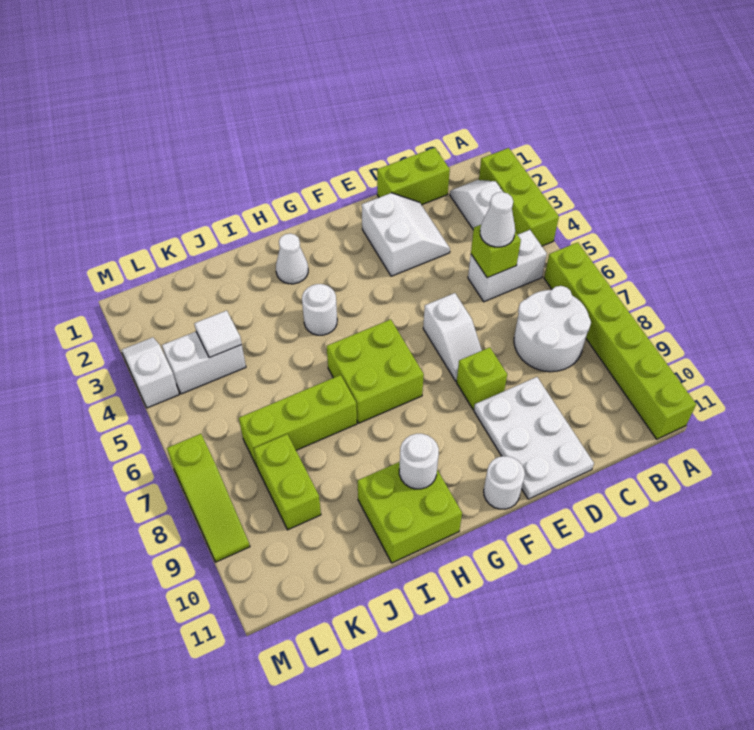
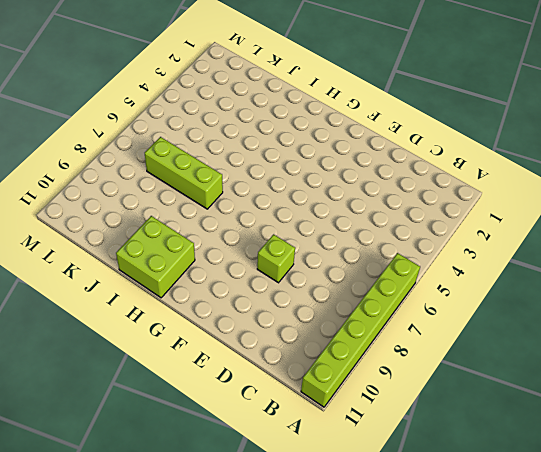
none -> lime 1x3 brick [479,148,559,246]
none -> white 1x2 slope [450,180,503,230]
none -> white 1x2 brick [468,230,547,302]

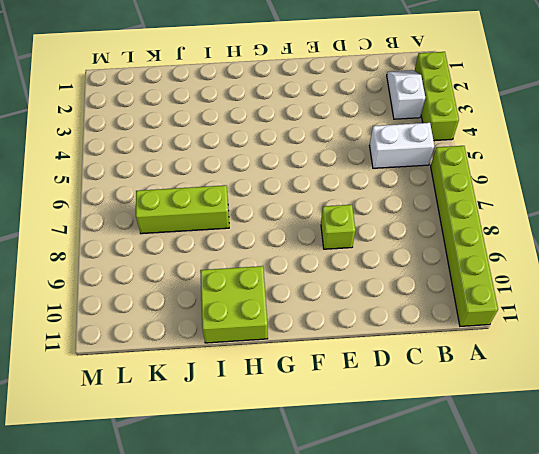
none -> white 2x2 round brick [514,286,591,372]
none -> lime 1x2 brick [377,148,450,205]
none -> white 2x2 slope [362,193,450,276]

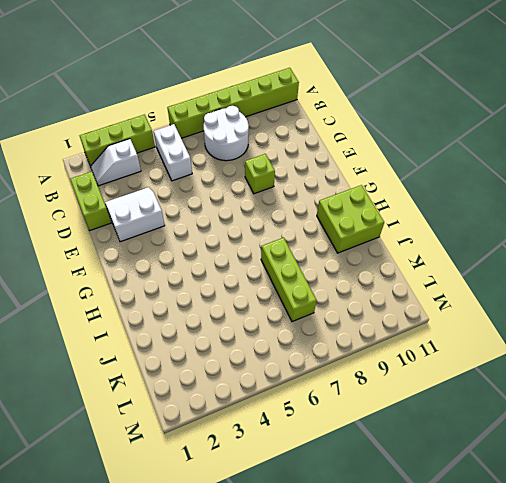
none -> white 2x3 plate [474,377,594,499]
none -> white 1x2 slope [423,293,482,381]
none -> white 1x1 round brick [484,456,525,509]

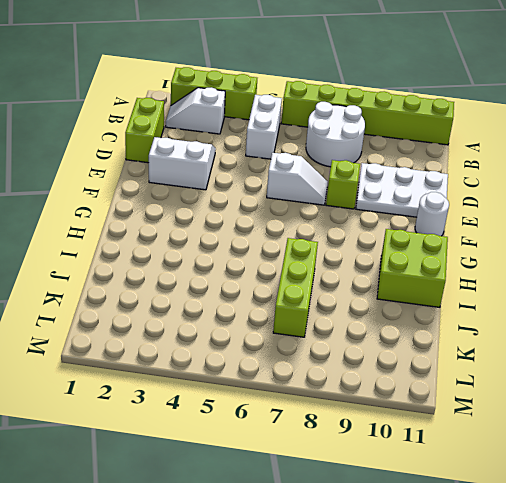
none -> lime 2x2 brick [327,319,424,423]
none -> white 1x1 cone [276,233,308,284]
none -> white 1x1 round brick [302,284,337,335]

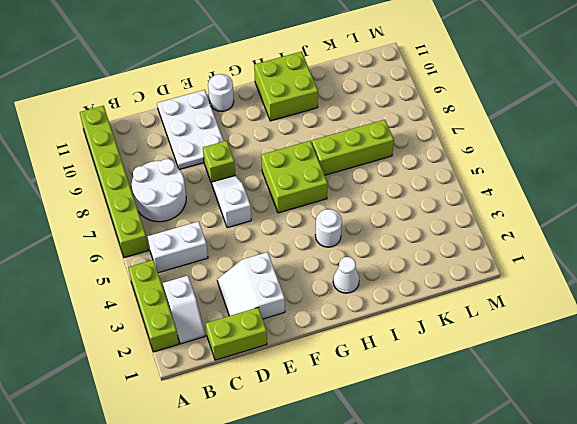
none -> white 1x2 brick [162,332,246,394]
none -> lime 1x2 brick [254,434,321,530]
none -> white 1x2 slope [121,337,179,408]

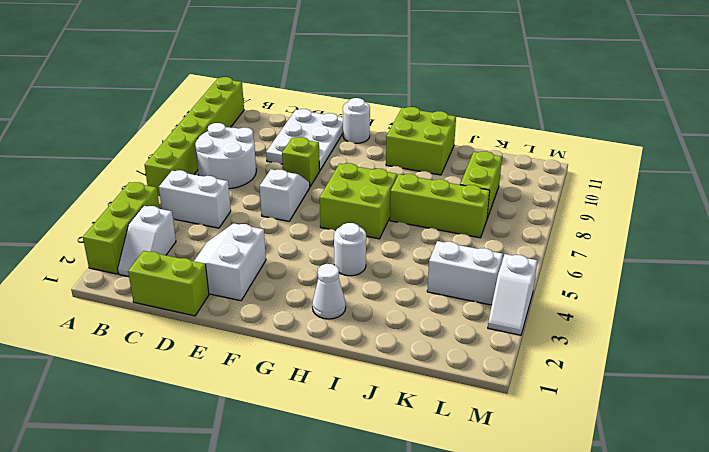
none -> lime 1x3 slope [167,434,250,562]
none -> lime 1x1 brick [471,225,521,278]
none -> white 1x1 round brick [399,434,439,489]

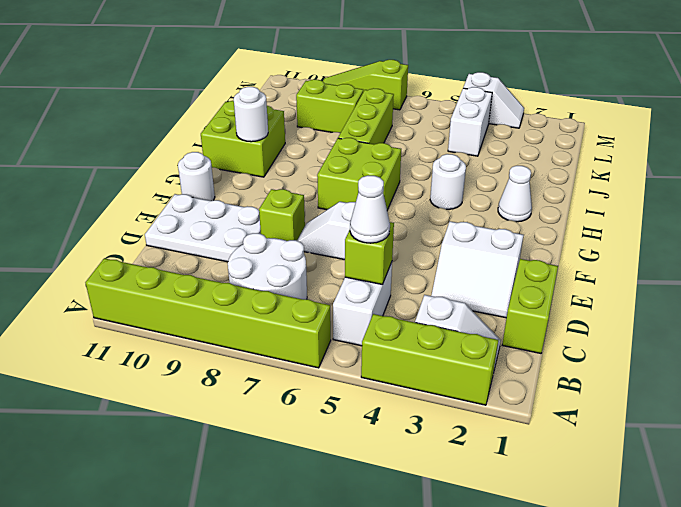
none -> white 1x1 tile [194,311,242,358]

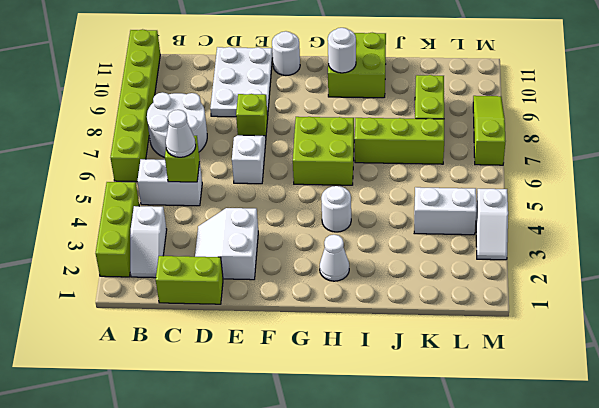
none -> white 1x1 tile [194,311,242,358]

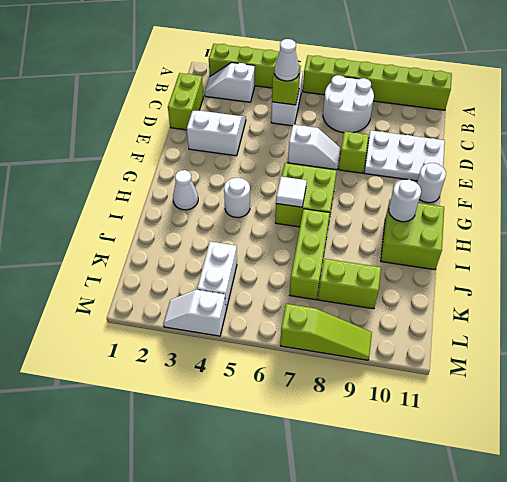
white 1x1 tile [276,177,307,207] -> white 1x1 tile moved to [194,311,242,358]

